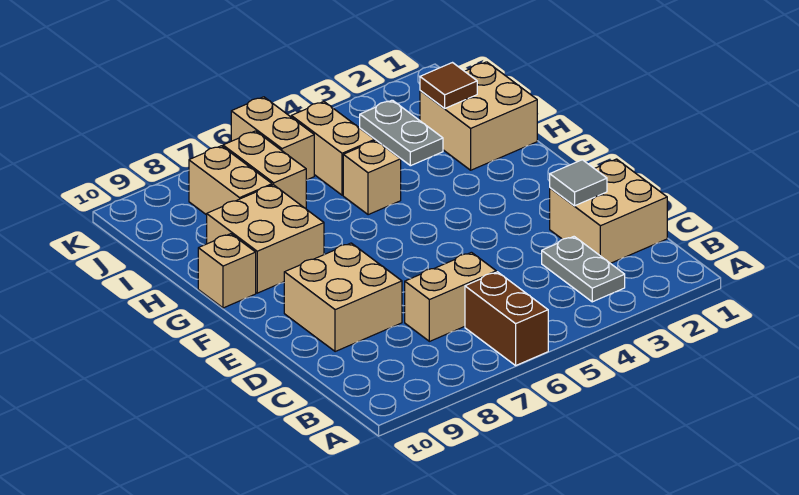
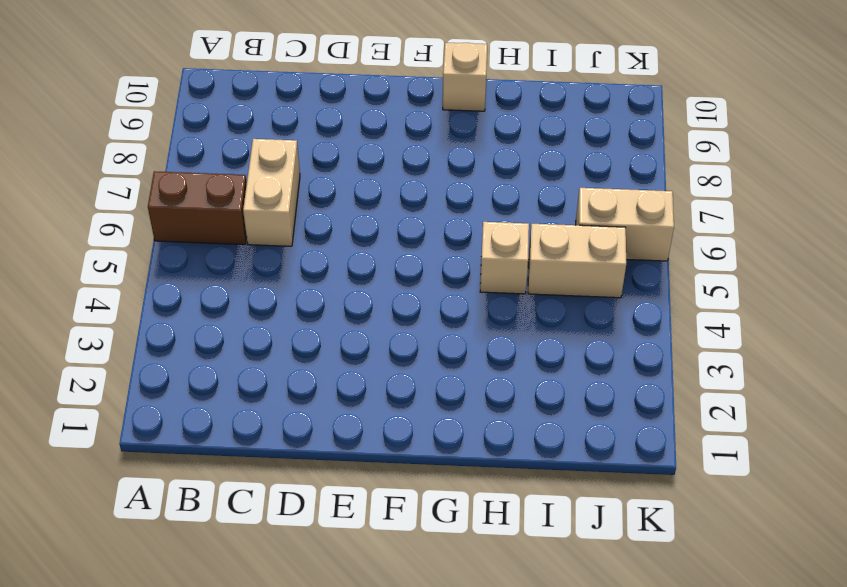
none -> grey 1x2 plate [542,237,625,302]
none -> tan 2x2 brick [550,159,667,263]
none -> tan 2x2 brick [284,243,402,352]

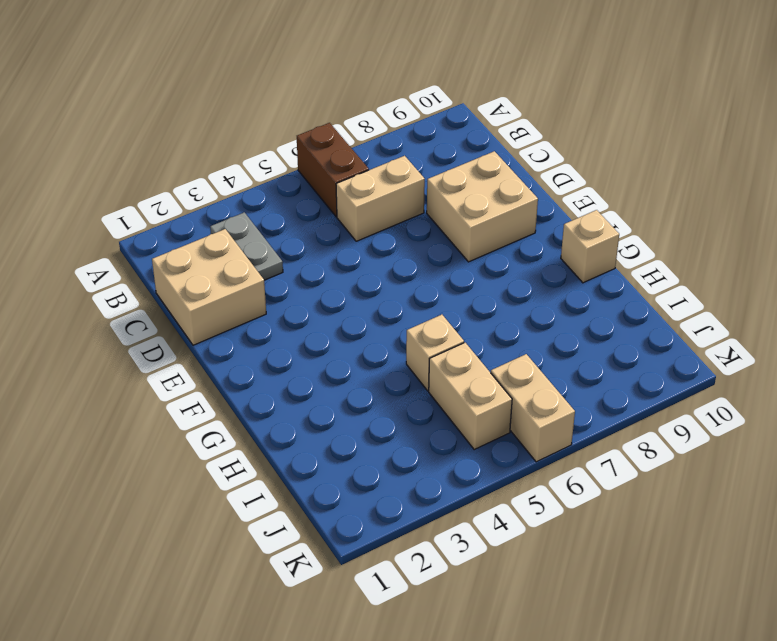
none -> tan 2x2 brick [207,185,324,293]
none -> tan 2x2 brick [420,62,537,170]
none -> grey 1x2 plate [360,100,443,166]

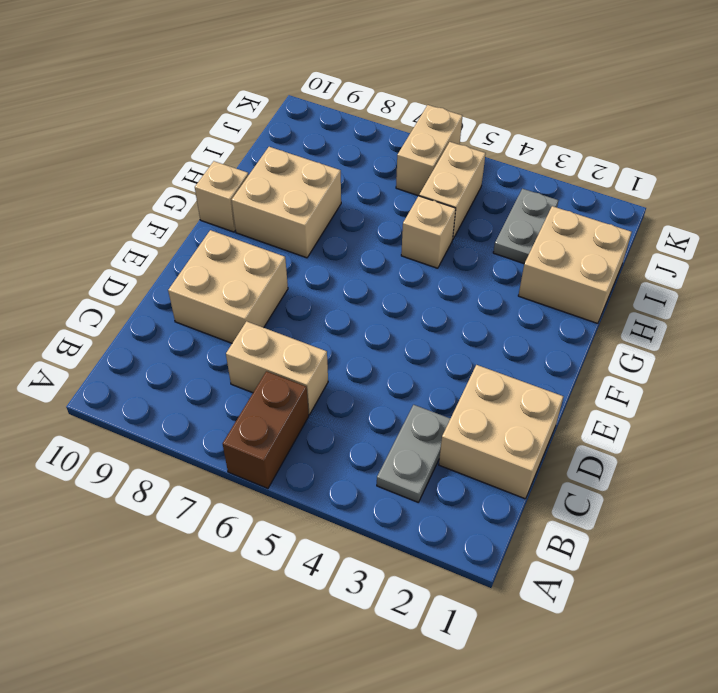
none -> tan 1x2 brick [223,131,306,208]
none -> tan 1x2 brick [189,146,272,215]
none -> grey 1x1 tile [550,160,607,206]

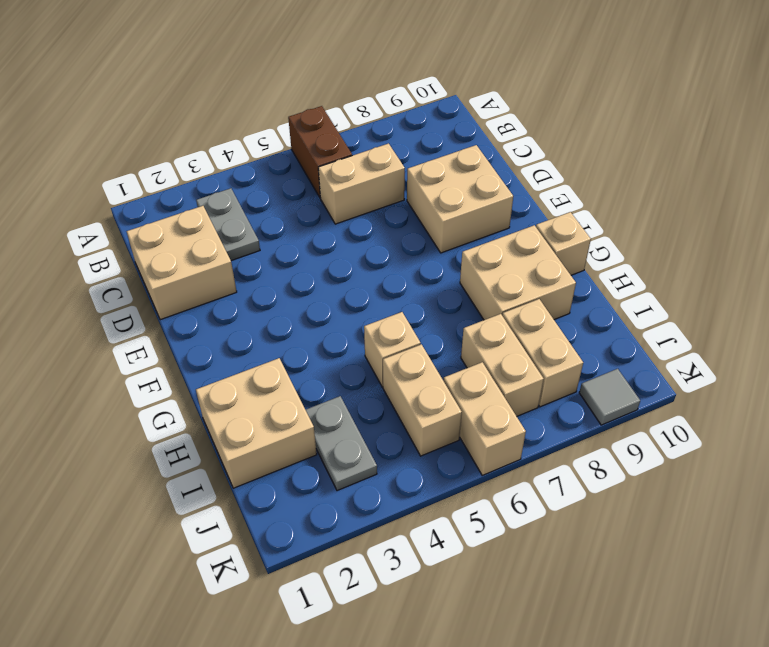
grey 1x1 tile [579,369,640,425] -> grey 1x1 tile moved to [550,160,607,206]
none -> brown 1x1 tile [420,63,477,109]

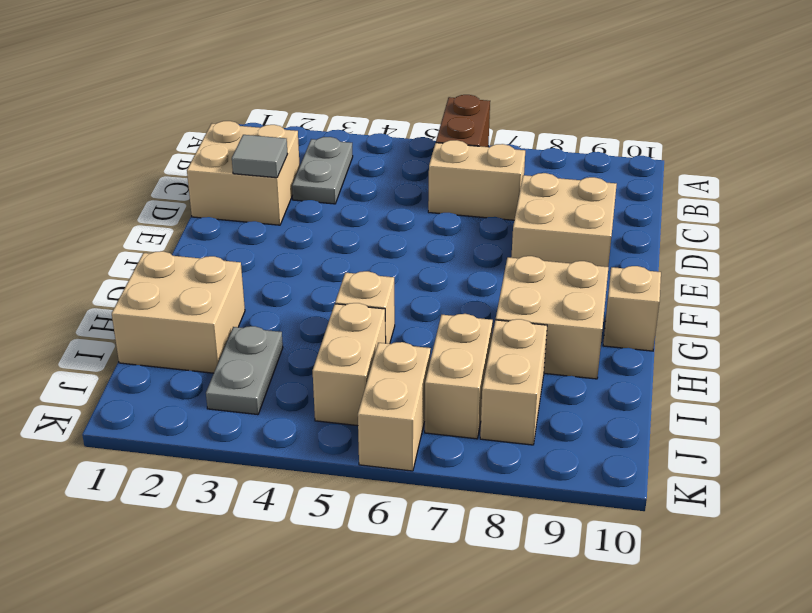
none -> brown 1x1 tile [420,63,477,109]

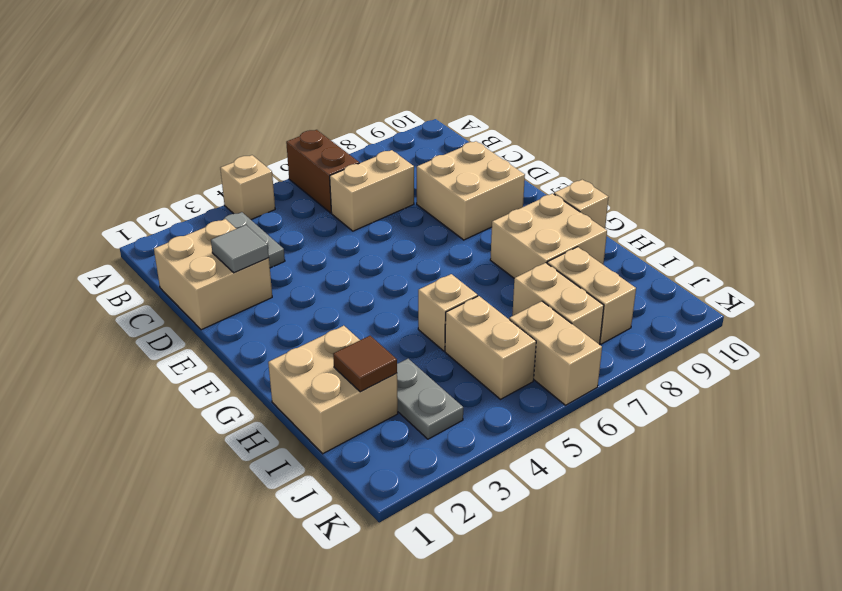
tan 1x1 brick [220,155,275,220] -> none

